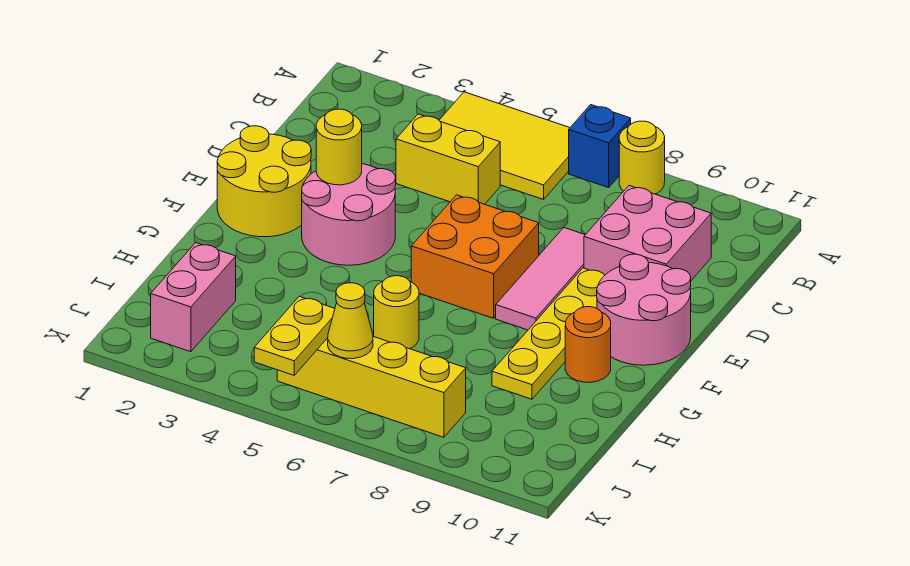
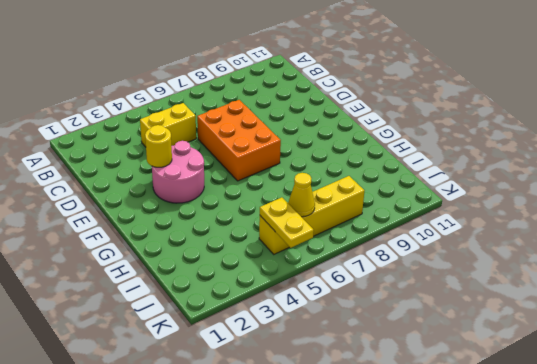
orange 2x3 brick [197,100,281,181] -> orange 2x2 brick [411,195,539,318]
none -> yellow 2x3 tile [439,92,570,199]
none -> blue 1x1 brick [569,105,631,188]
none -> yellow 1x1 round brick [619,121,665,194]

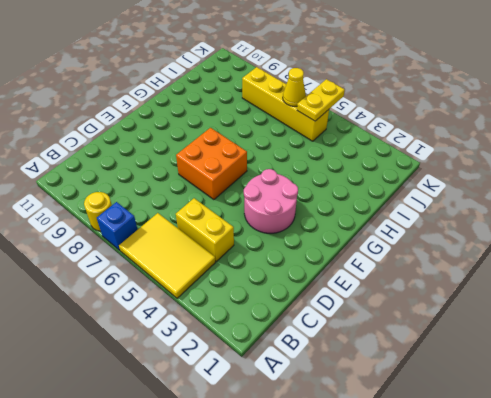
none -> pink 2x2 brick [584,186,711,280]
none -> pink 1x3 tile [496,228,585,330]
none -> yellow 2x2 round brick [217,126,311,237]

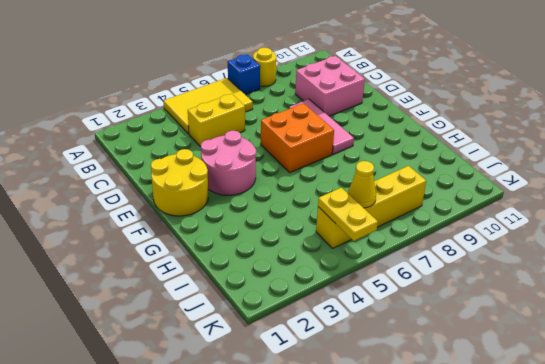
none -> yellow 1x4 plate [492,268,605,399]
none -> pink 2x2 round brick [597,254,691,365]
none -> orange 1x1 round brick [565,307,611,382]

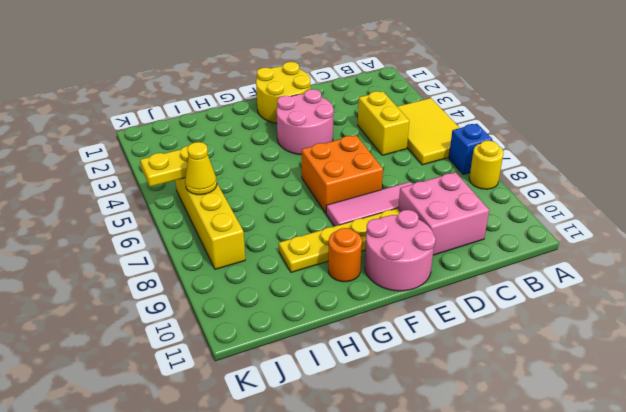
none -> yellow 1x1 round brick [374,276,419,349]
none -> pink 1x2 brick [151,243,236,352]
none -> yellow 1x1 round brick [316,109,362,185]

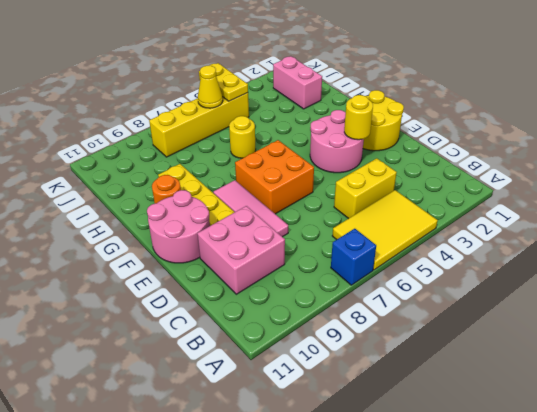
none -> yellow 1x1 round brick [619,121,665,194]

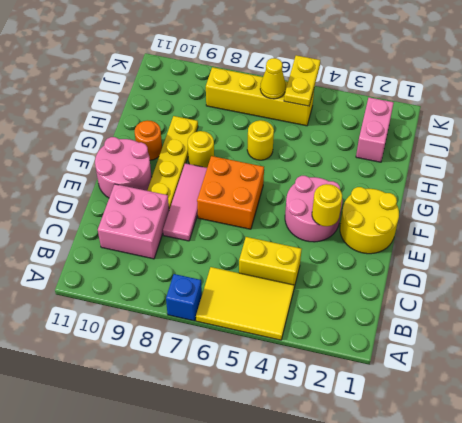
yellow 1x1 round brick [188,131,214,168] -> yellow 1x1 round brick moved to [619,121,665,194]

